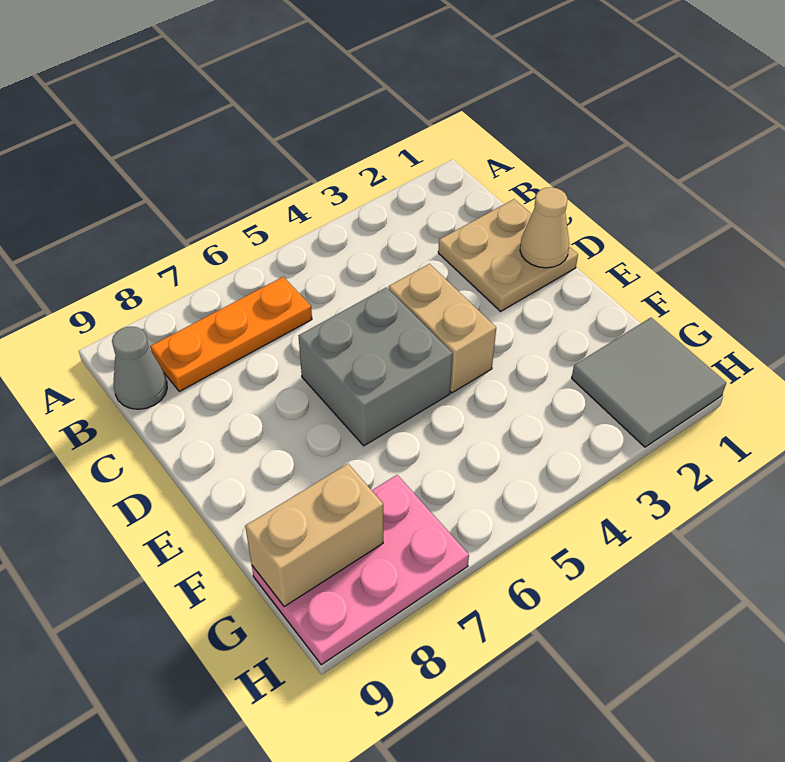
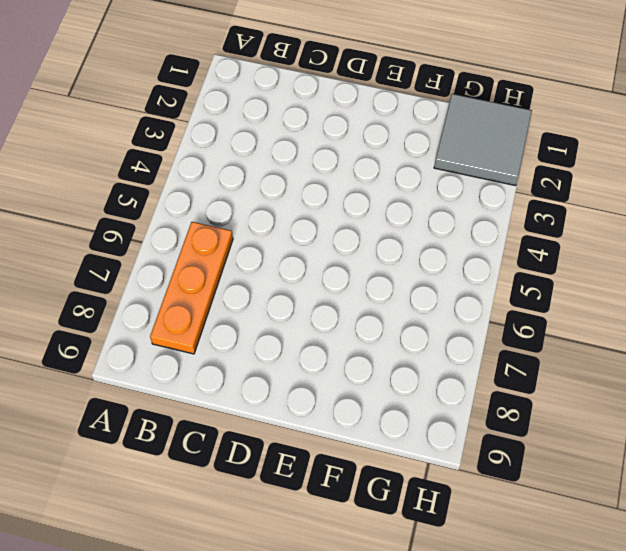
none -> grey 1x1 cone [112,327,167,409]
none -> tan 2x2 plate [438,199,578,311]

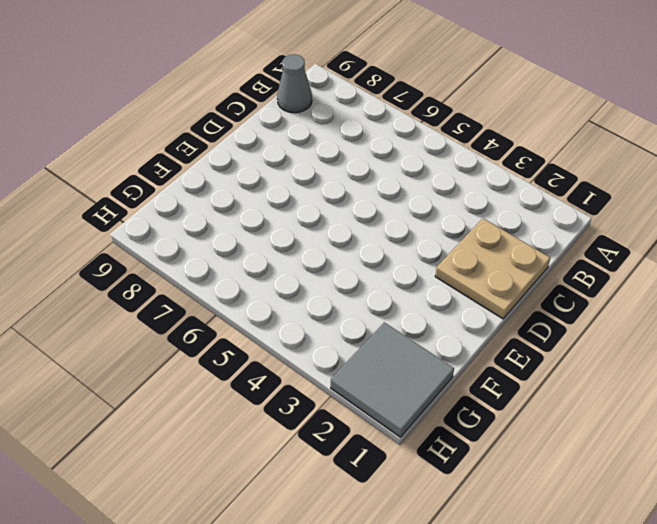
none -> orange 1x3 plate [150,277,312,391]
none -> tan 1x2 brick [389,264,496,393]

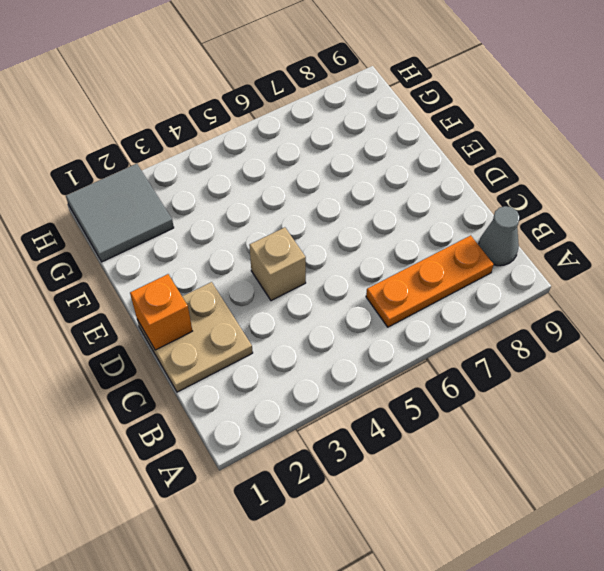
orange 1x1 brick [130,274,192,350] -> tan 1x1 cone [520,187,569,268]
tan 1x1 brick [249,227,306,301] -> tan 1x2 brick [389,264,496,393]
none -> grey 2x2 brick [299,287,453,446]
none -> pink 2x3 plate [252,475,469,665]

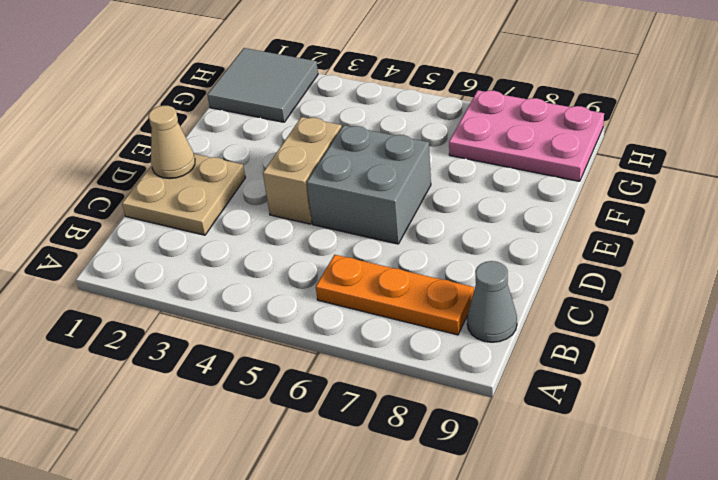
none -> tan 1x2 brick [245,464,383,607]

